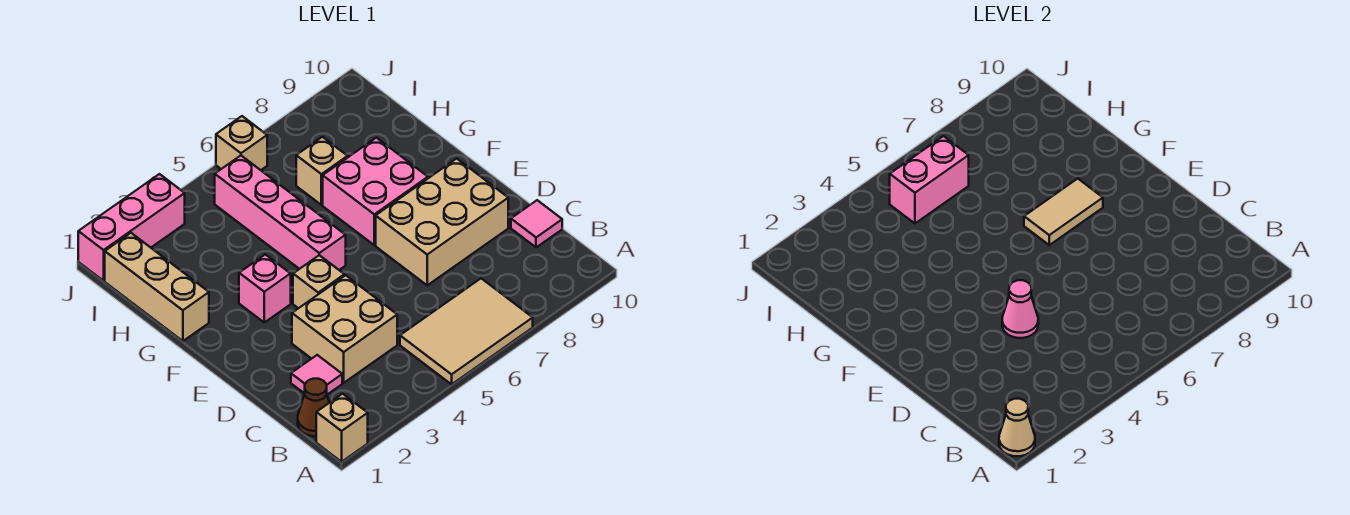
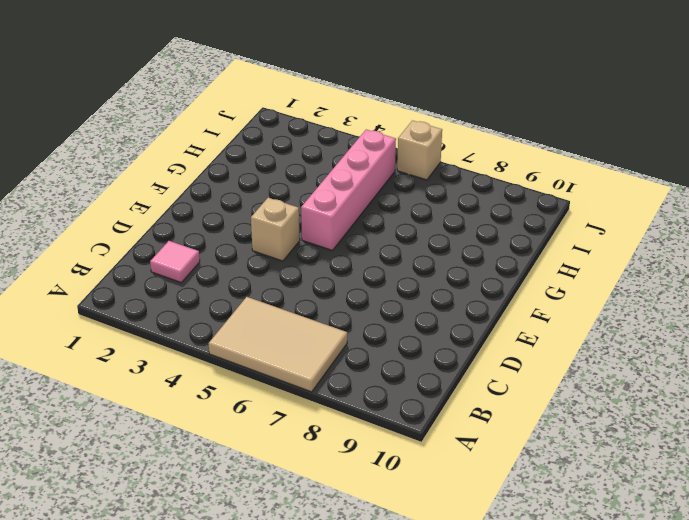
none -> tan 1x1 brick [316,394,368,462]
none -> brown 1x1 cone [298,379,329,436]
none -> tan 2x2 brick [292,275,397,383]

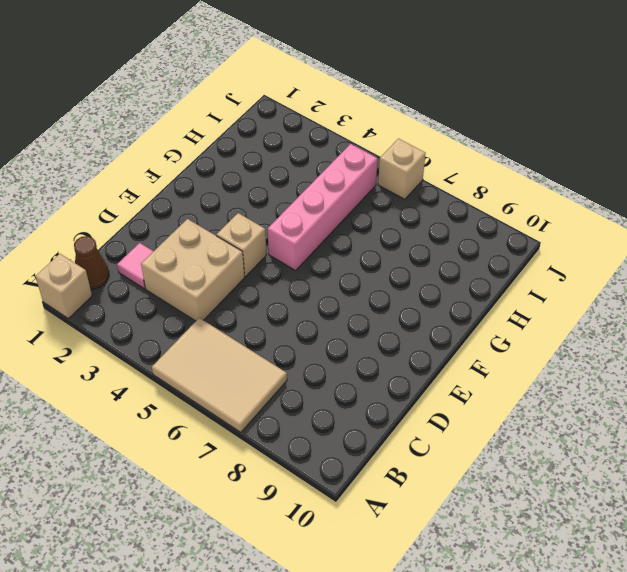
none -> pink 1x1 tile [511,200,562,247]
none -> tan 2x3 brick [376,159,508,285]
none -> pink 1x1 brick [239,254,291,322]

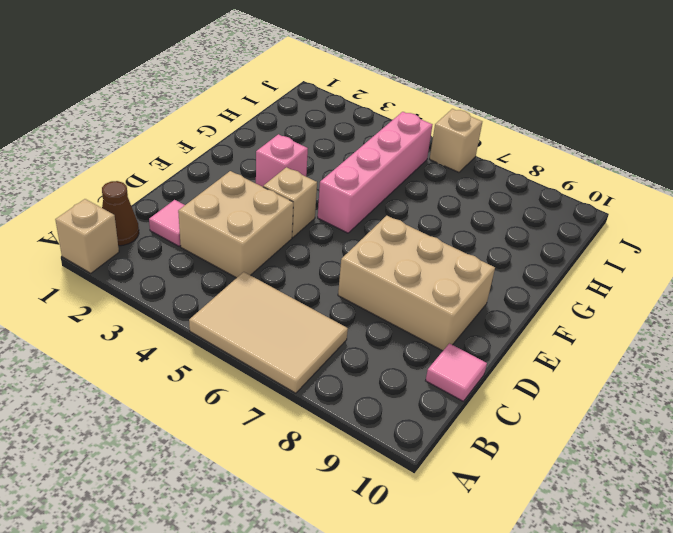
none -> pink 2x2 brick [323,138,428,245]
none -> tan 1x3 brick [105,233,209,341]
none -> tan 1x1 brick [296,137,348,205]

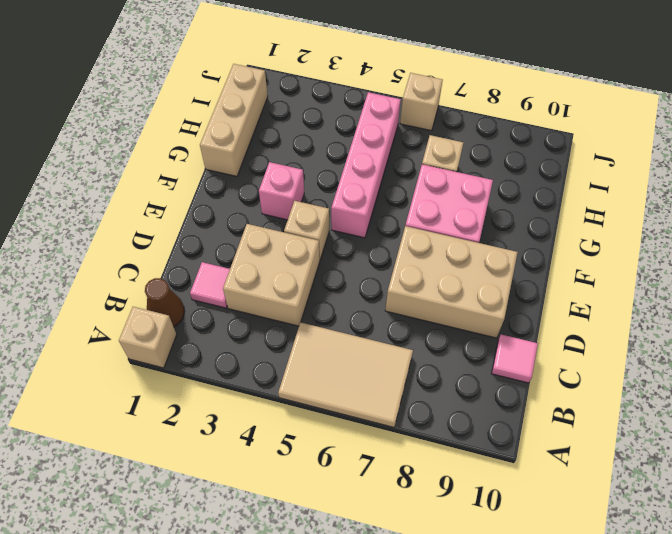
none -> pink 1x3 brick [78,174,185,281]
none -> tan 1x1 cone [999,399,1035,456]
none -> pink 1x1 cone [1002,280,1038,338]

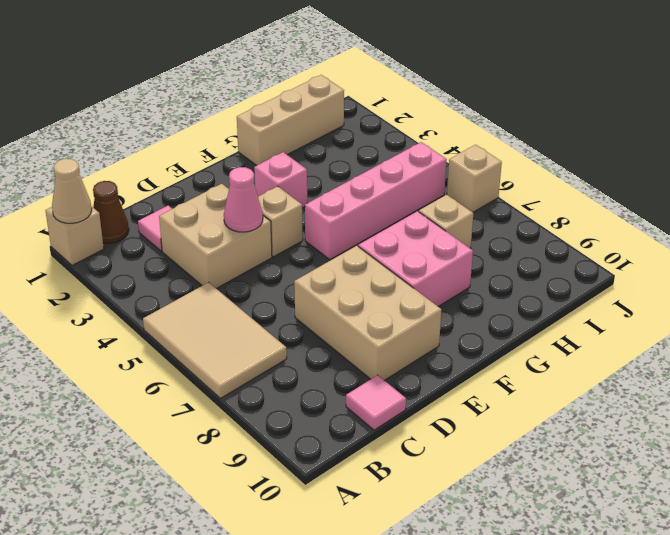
none -> pink 1x3 brick [78,174,185,281]
none -> tan 1x2 tile [1024,179,1103,245]
none -> pink 1x2 brick [890,136,969,223]

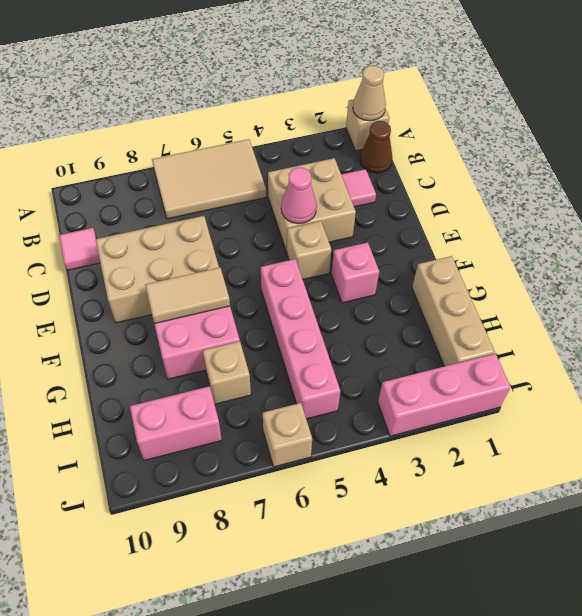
pink 1x2 brick [130,386,222,460] -> pink 1x2 brick moved to [890,136,969,223]

